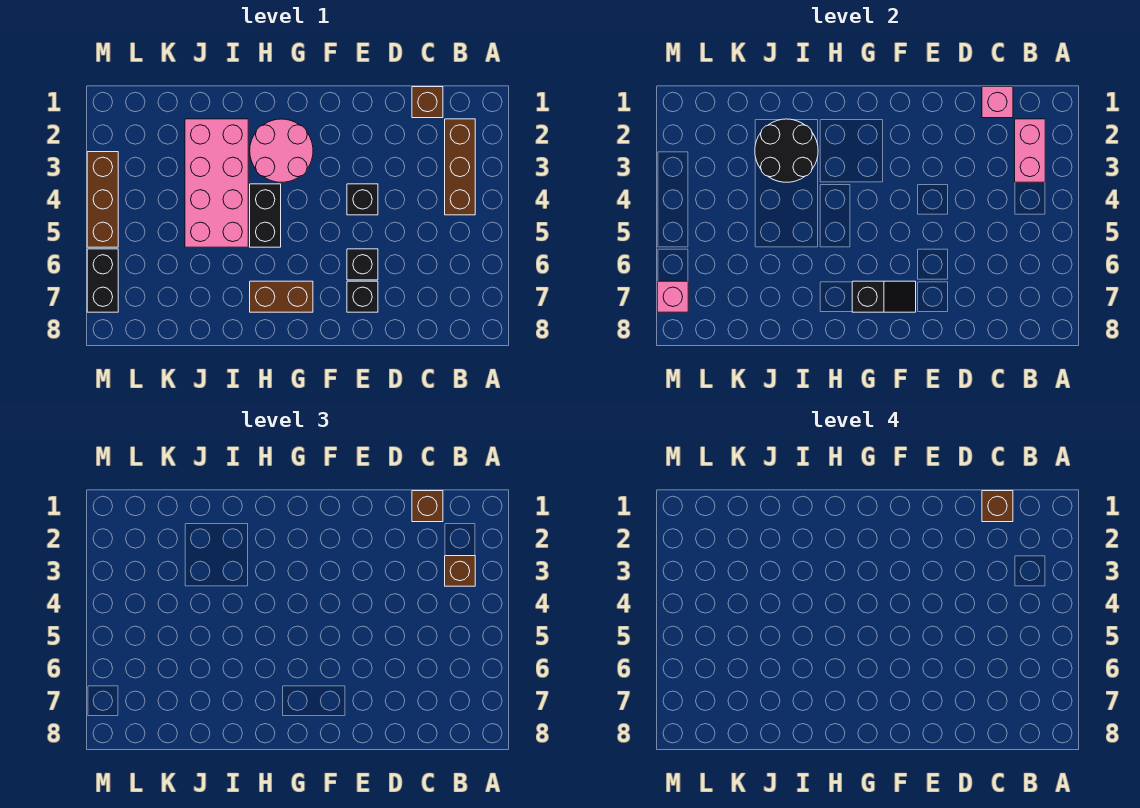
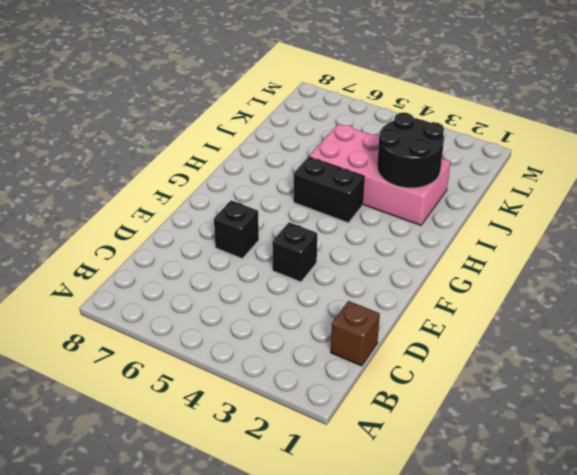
none -> brown 1x3 brick [445,119,475,215]
none -> black 1x1 brick [347,281,378,312]
none -> pink 2x2 round brick [250,119,313,182]

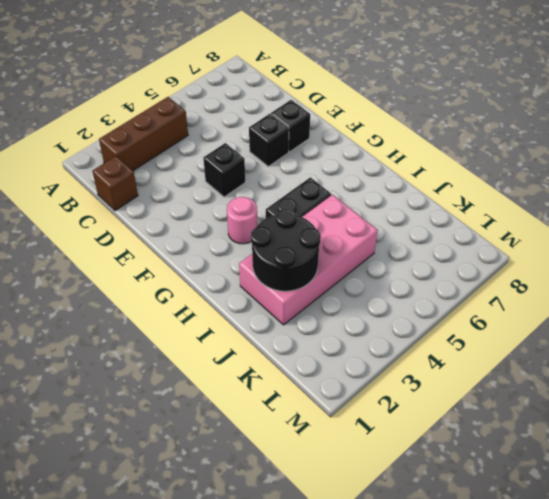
pink 1x1 round brick [227,197,258,244] -> pink 2x2 round brick [250,119,313,182]
none -> brown 1x2 brick [250,281,313,312]
none -> brown 1x3 brick [87,152,118,247]
none -> black 1x2 brick [87,249,118,312]

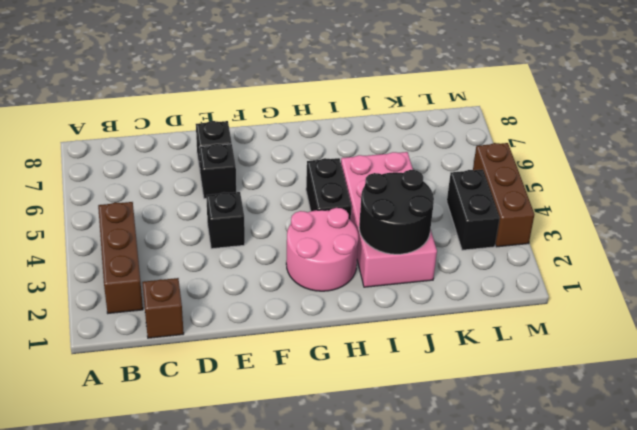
black 1x2 brick [447,169,500,250] -> black 1x2 brick moved to [87,249,118,312]
none -> brown 1x2 brick [250,281,313,312]
none -> pink 1x2 brick [1015,119,1045,182]
none -> pink 1x1 brick [982,87,1013,118]

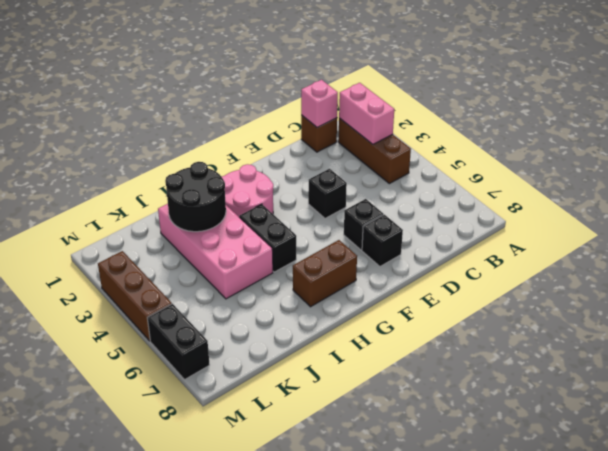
none -> black 1x2 slope [852,281,916,312]
none -> pink 1x1 brick [657,281,688,312]
none -> brown 1x1 brick [445,556,475,586]

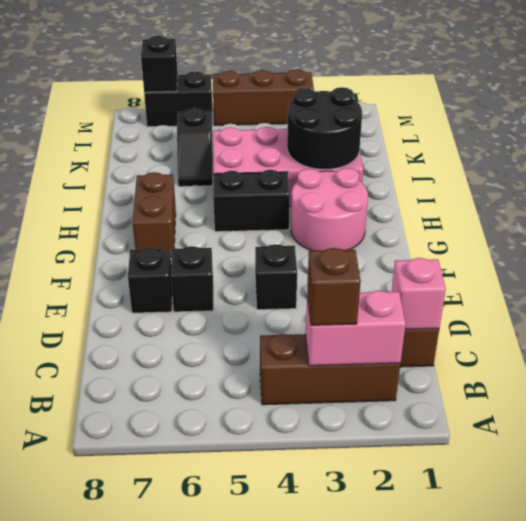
black 1x2 slope [177,108,213,187] -> black 1x2 slope moved to [852,281,916,312]
black 1x1 brick [141,36,178,92] -> pink 1x1 brick [657,281,688,312]
none -> brown 1x1 brick [412,491,443,522]
none -> brown 1x1 brick [982,491,1013,522]

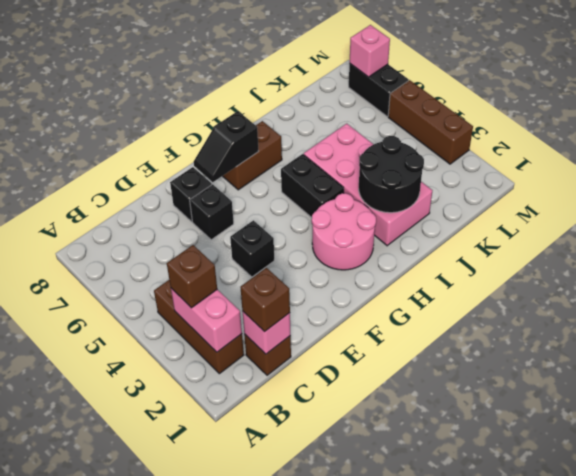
none -> brown 1x1 brick [982,491,1013,522]

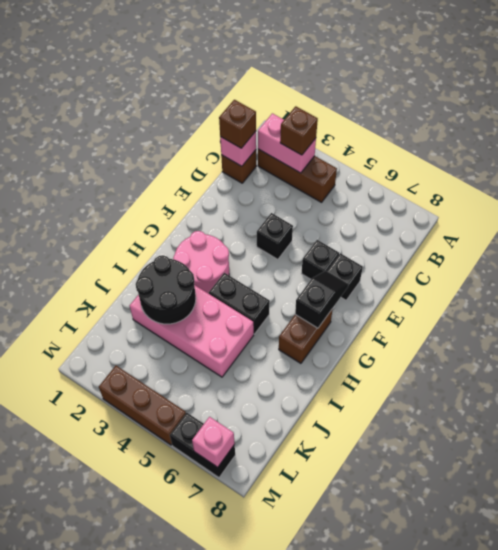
none -> brown 1x1 brick [982,491,1013,522]

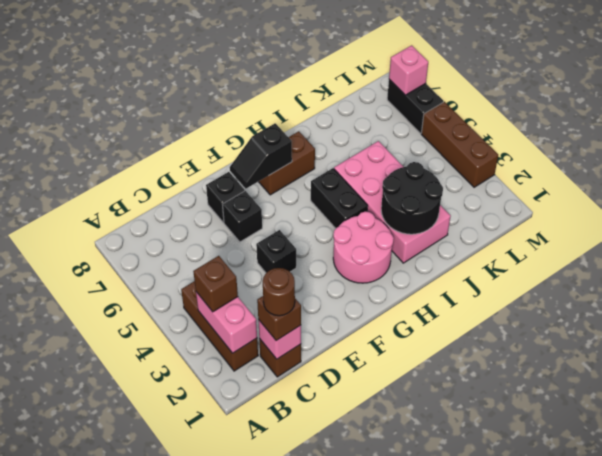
brown 1x1 round brick [263,268,295,316] -> brown 1x1 brick [982,491,1013,522]

